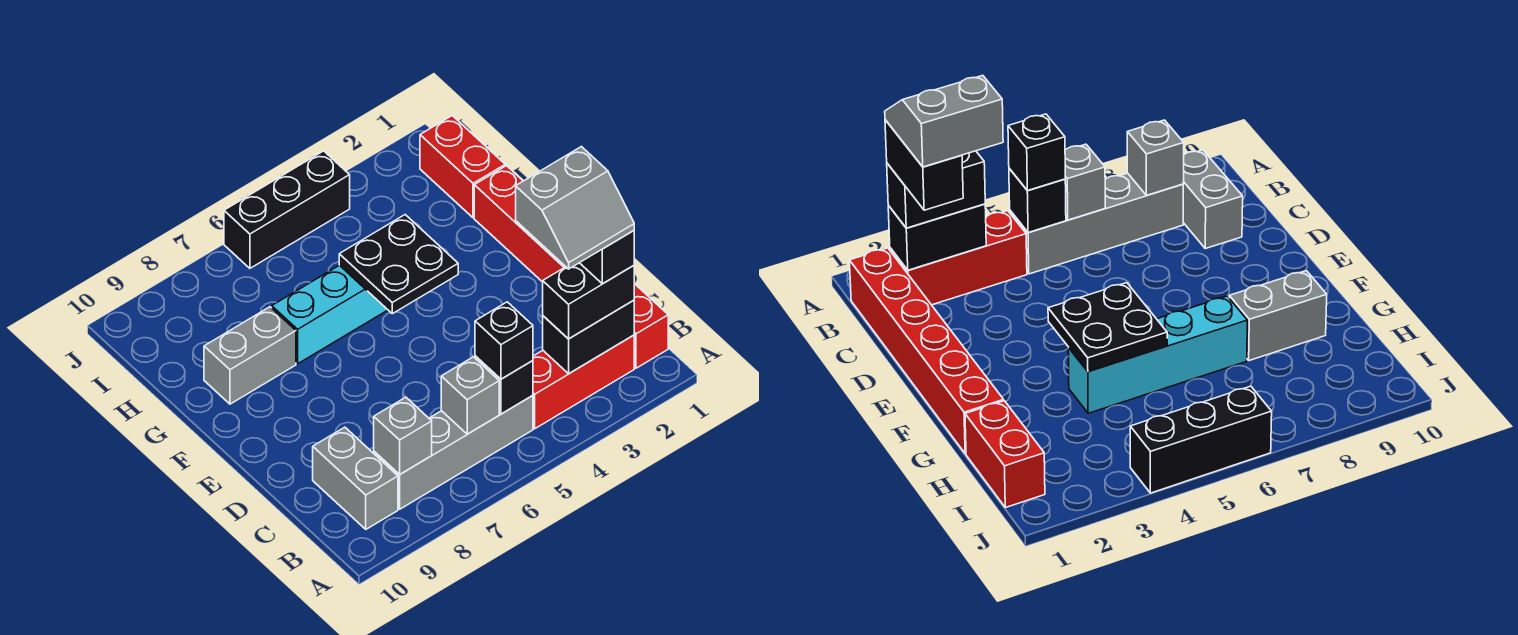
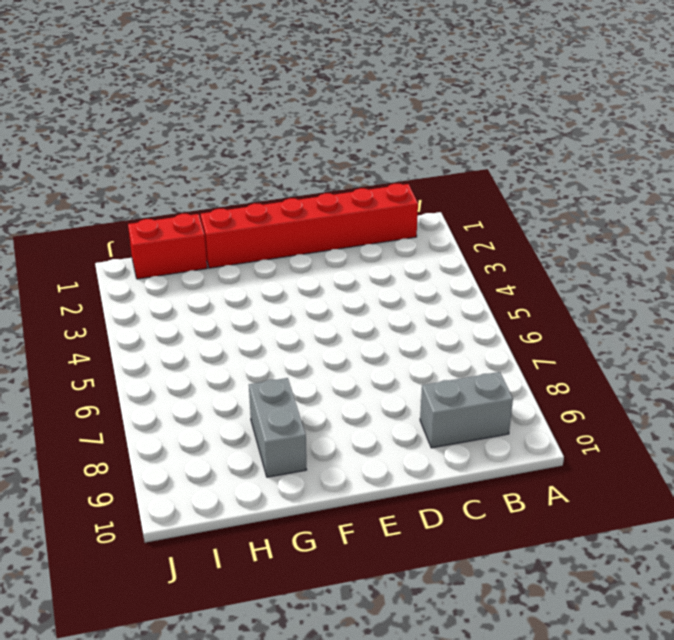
none -> red 1x3 brick [533,335,634,429]
none -> grey 1x4 brick [374,396,533,509]
none -> cyan 1x4 brick [272,265,387,364]

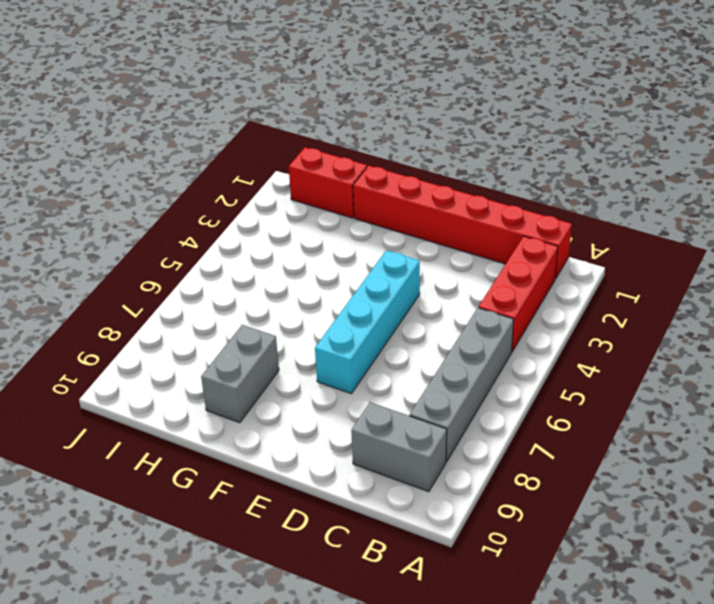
cyan 1x4 brick [315,250,420,394] -> cyan 1x4 brick moved to [272,265,387,364]
none -> black 1x3 brick [224,151,350,268]
none -> black 1x2 brick [543,300,634,374]
none -> black 1x1 brick [475,356,533,414]

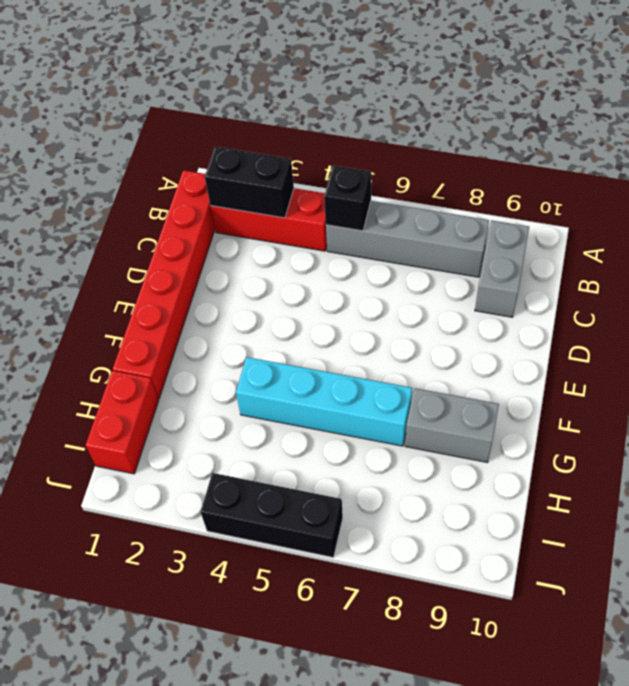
none -> grey 1x1 brick [441,357,499,434]
none -> grey 1x1 brick [374,397,432,475]
none -> black 2x2 plate [339,215,458,314]

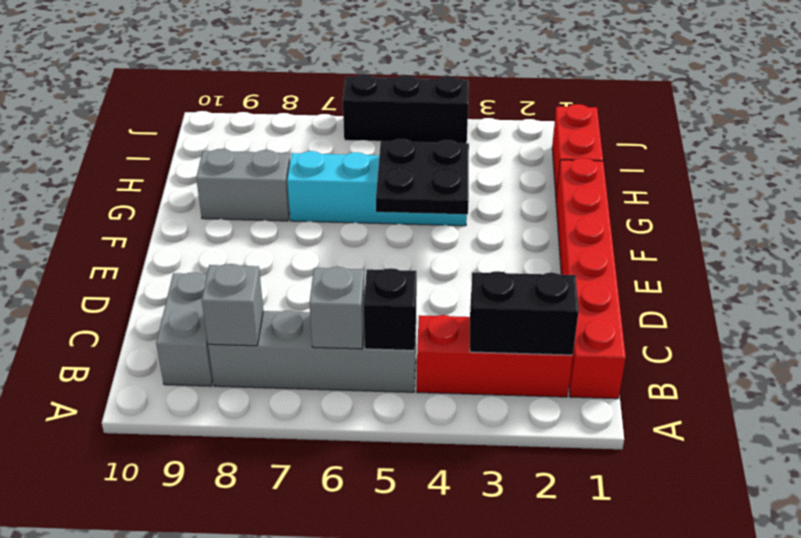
none -> black 1x2 brick [543,263,634,339]
none -> black 1x1 brick [475,302,533,379]
none -> black 1x2 brick [580,231,634,284]

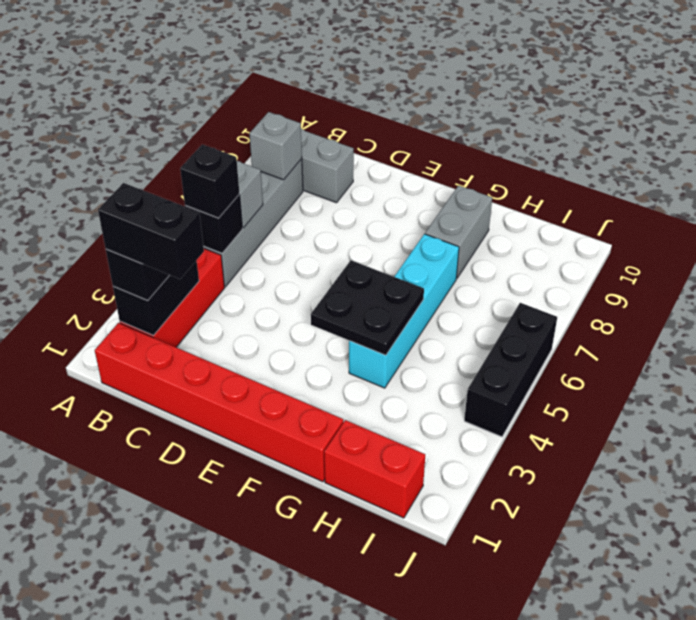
none -> grey 2x2 slope [516,147,634,269]

